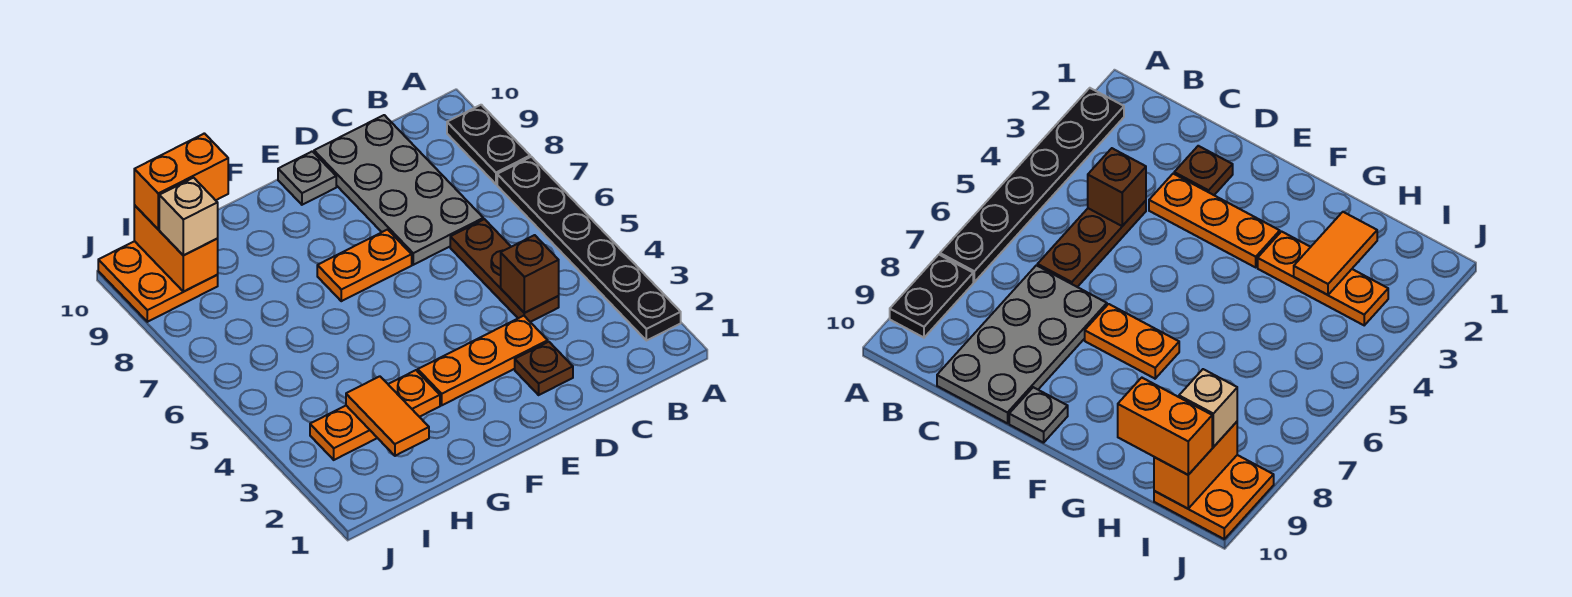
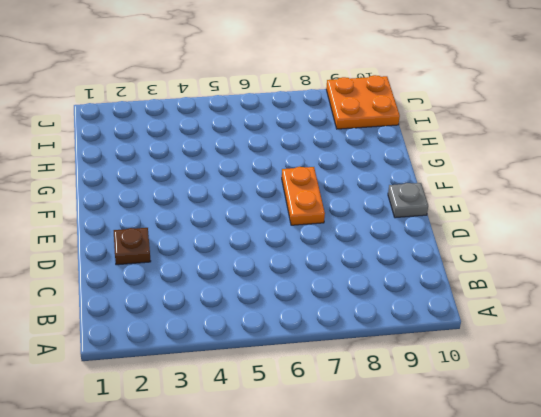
none -> black 1x6 plate [497,157,681,341]
none -> black 1x2 plate [447,105,530,184]
none -> brown 1x3 plate [450,219,559,322]

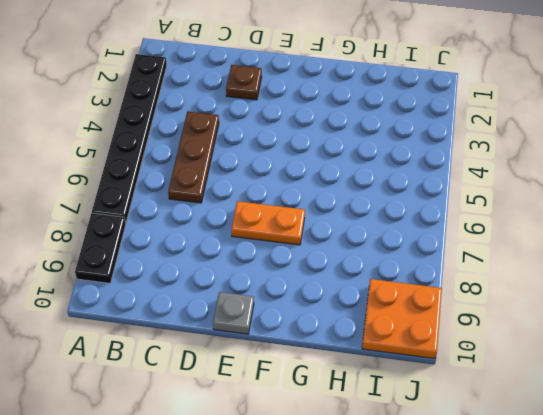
none -> grey 2x4 plate [314,115,483,265]
none -> orange 1x3 plate [418,316,548,405]
none -> orange 1x3 plate [310,370,440,460]

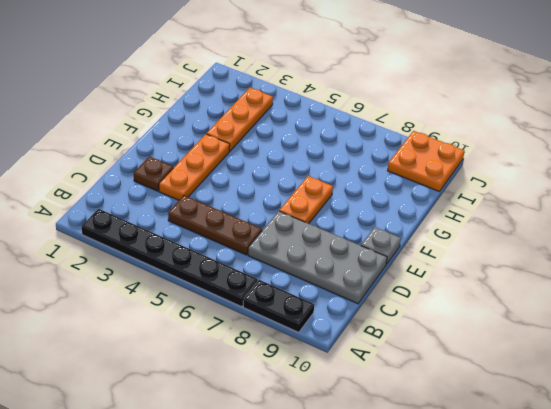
none -> brown 1x1 brick [501,235,559,313]
none -> orange 1x2 tile [346,376,429,456]
none -> orange 1x2 brick [134,205,218,292]

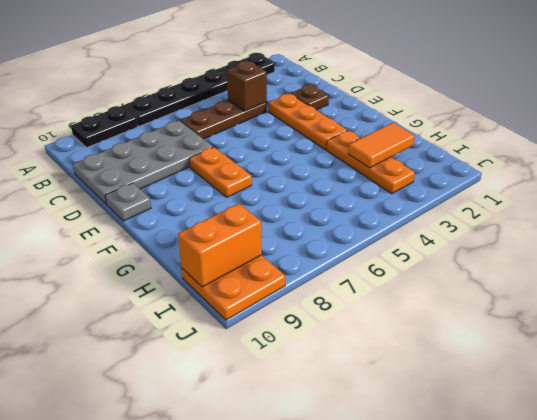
none -> orange 1x2 brick [134,133,228,229]
none -> tan 1x1 brick [159,178,218,255]

